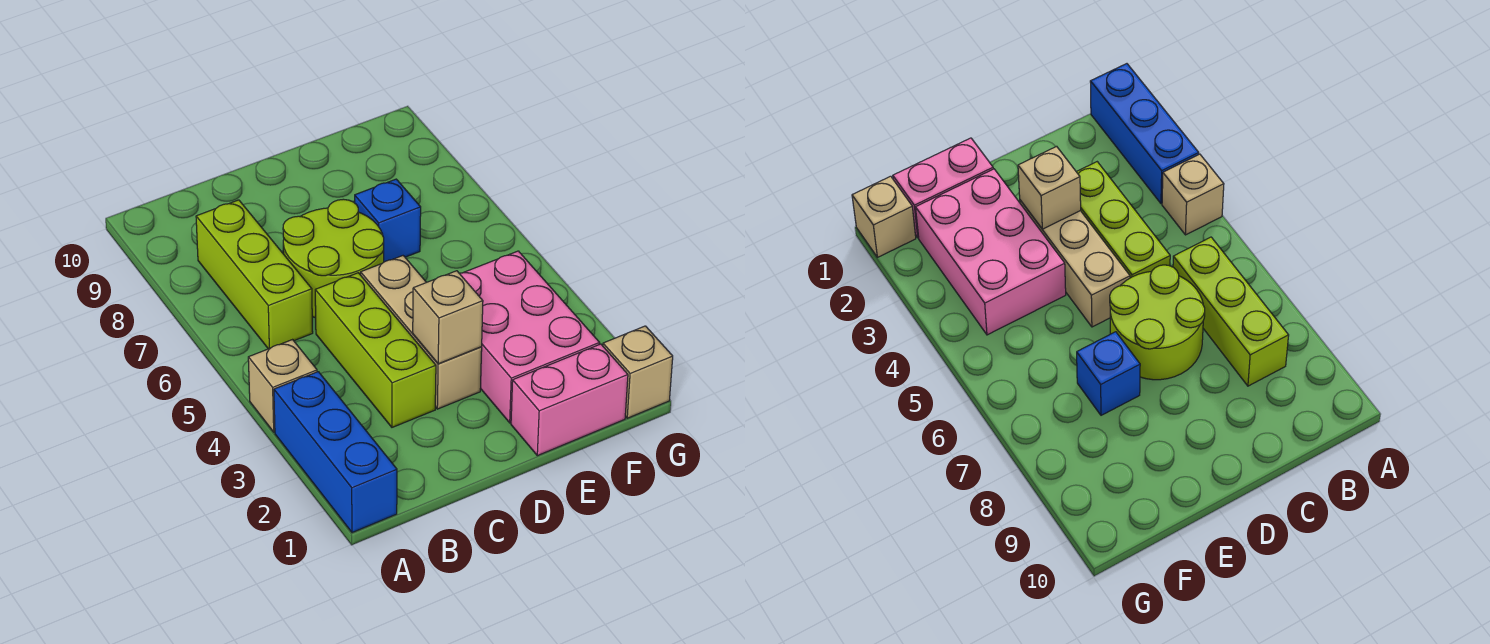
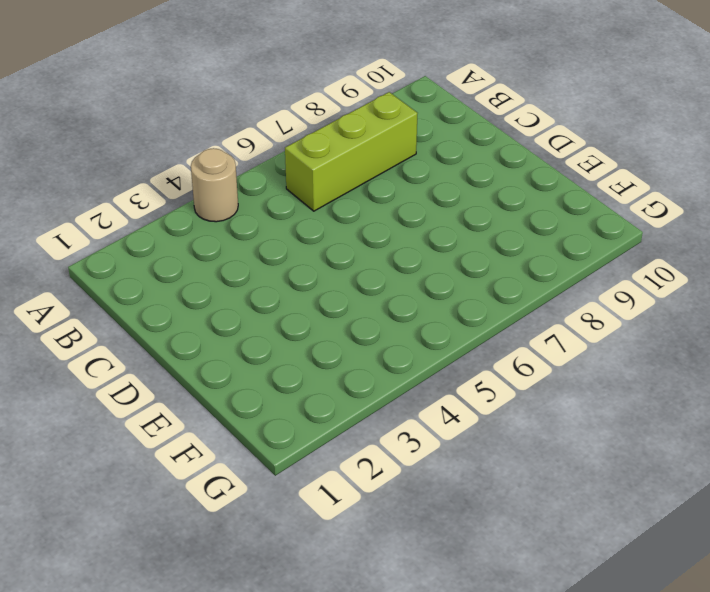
tan 1x1 round brick [191,148,238,222] -> tan 1x1 brick [248,340,317,432]
none -> blue 1x3 brick [274,372,397,533]
none -> lime 1x3 brick [315,273,436,427]

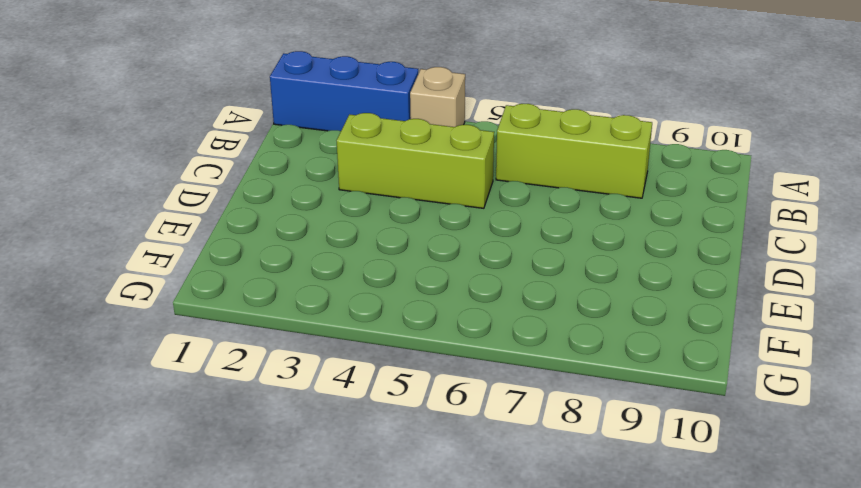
none -> lime 2x2 round brick [283,199,384,318]
none -> tan 1x3 brick [361,256,482,409]

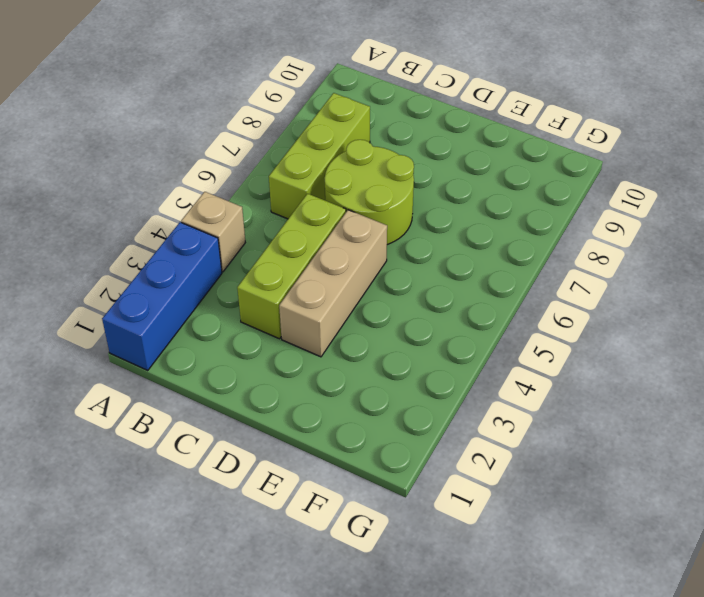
none -> pink 1x2 brick [511,344,628,456]
none -> pink 2x3 brick [459,251,599,423]

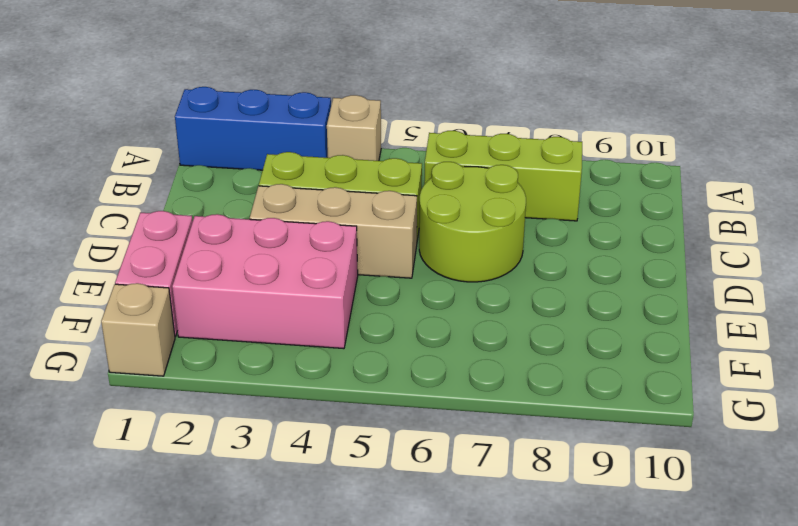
none -> blue 1x1 brick [355,179,421,262]
none -> tan 1x1 brick [413,271,483,364]

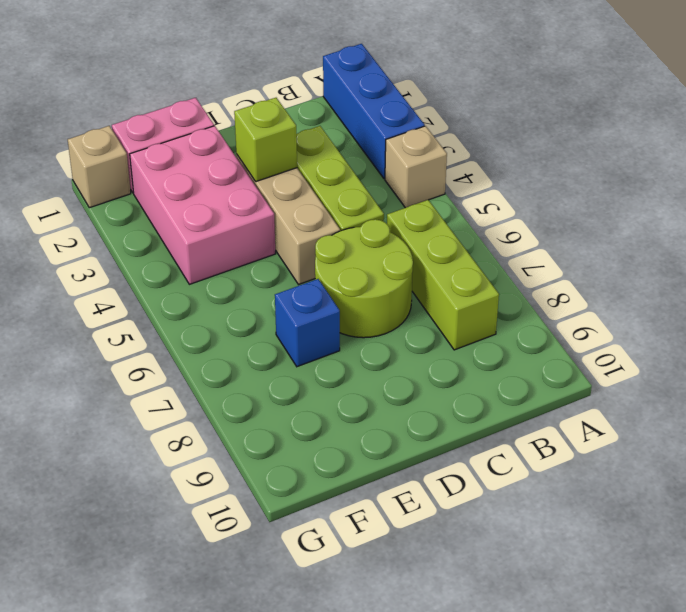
lime 1x1 brick [234,98,297,182] -> tan 1x1 brick [413,271,483,364]

